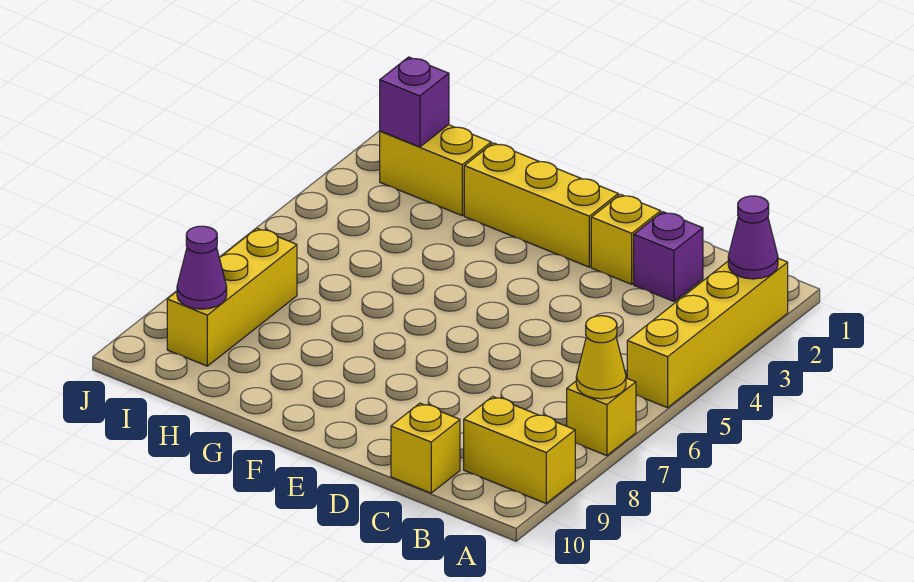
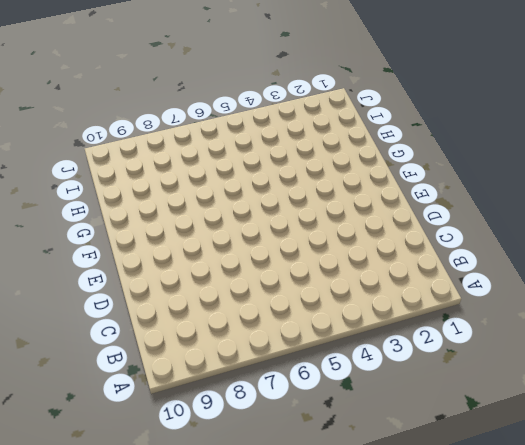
none -> yellow 1x4 brick [627,258,788,408]
none -> yellow 1x1 brick [567,378,636,456]
none -> yellow 1x2 brick [464,396,575,503]

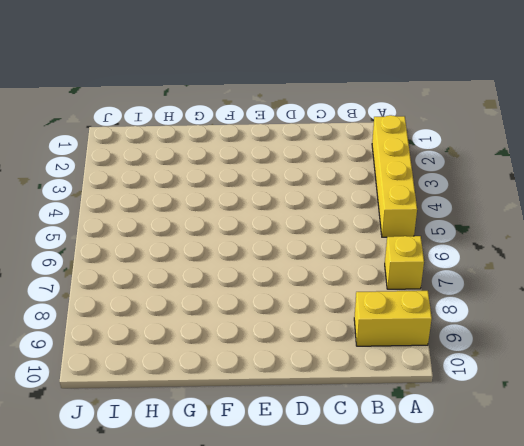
none -> purple 1x1 brick [634,212,703,301]
none -> yellow 1x1 brick [391,403,460,493]
none -> yellow 1x1 brick [591,194,661,284]

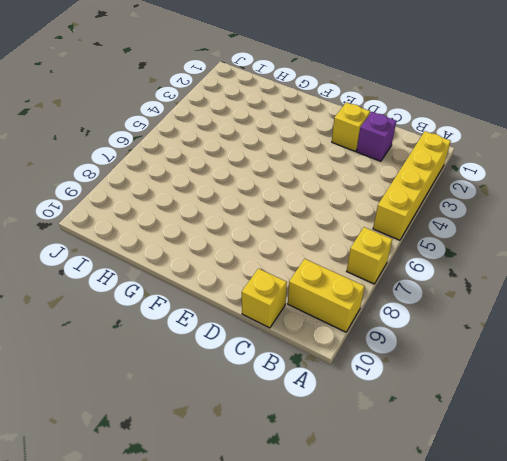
none -> yellow 1x3 brick [464,143,618,267]
none -> yellow 1x2 brick [380,125,491,215]
none -> yellow 1x3 brick [167,228,297,366]

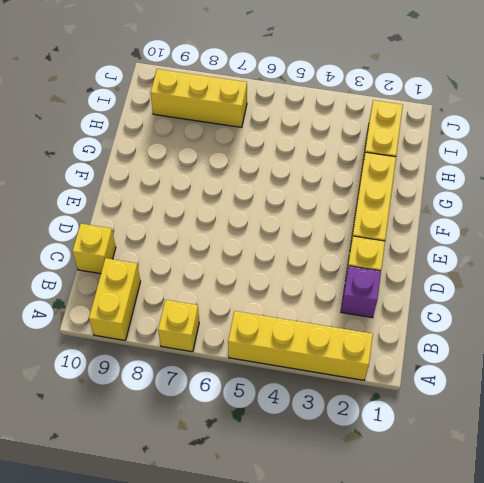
none -> purple 1x1 cone [728,196,778,279]
none -> yellow 1x1 cone [576,316,626,399]
none -> purple 1x1 brick [380,57,449,147]

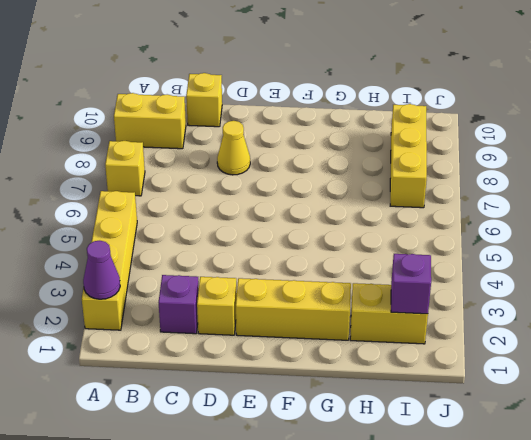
yellow 1x1 cone [217,121,250,175] -> yellow 1x1 cone moved to [576,316,626,399]
none -> purple 1x1 cone [177,226,227,309]

